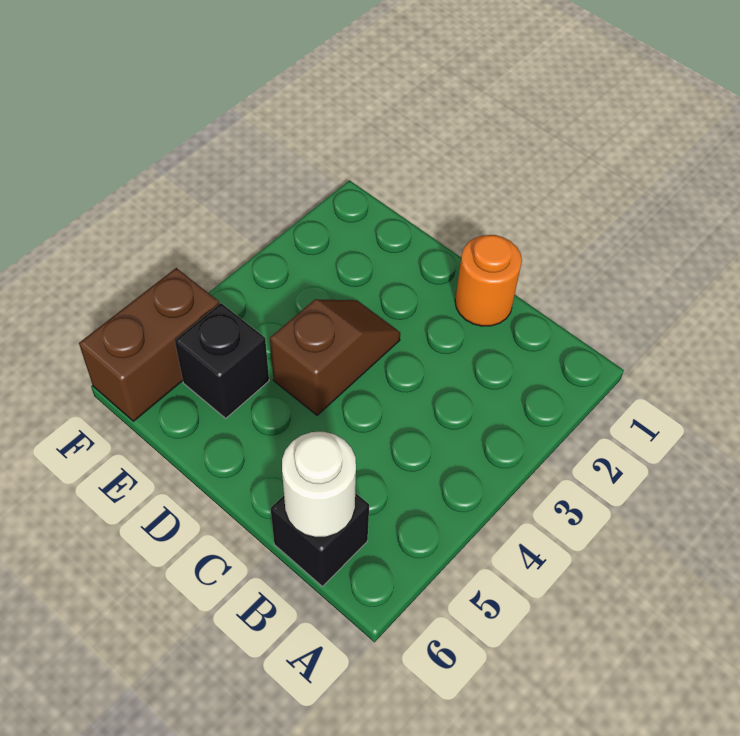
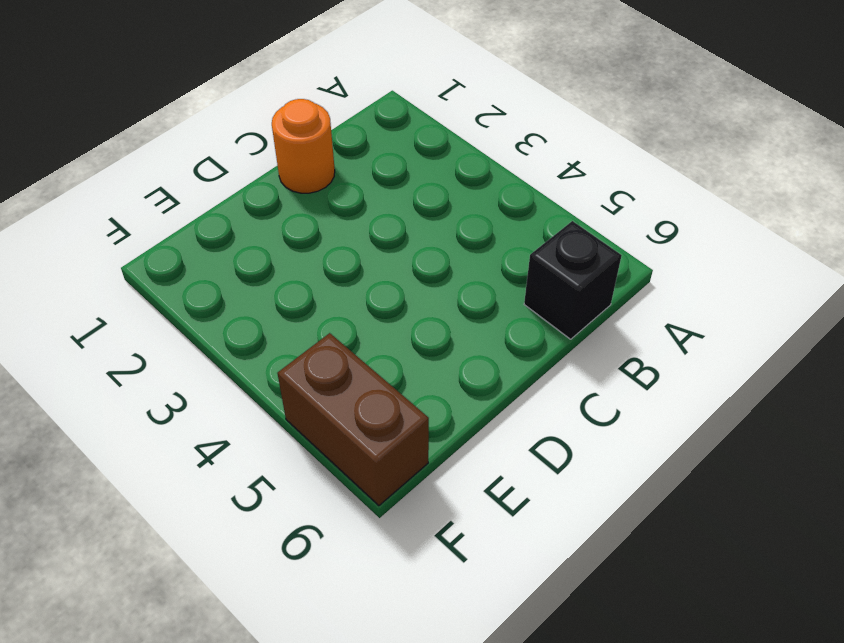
none -> brown 1x2 slope [270,299,400,415]
none -> black 1x1 brick [175,303,269,418]

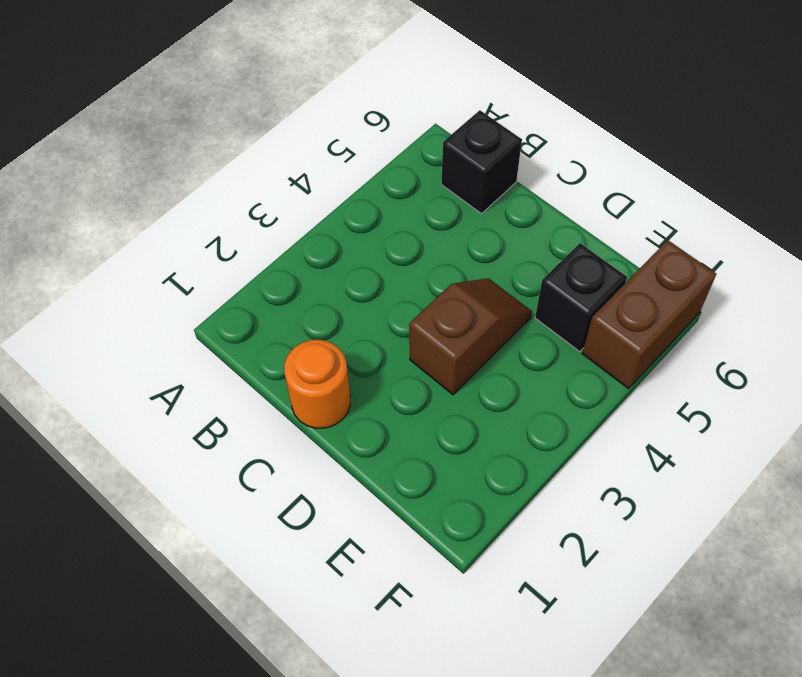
brown 1x2 slope [409,278,532,395] -> brown 1x2 slope turned to [270,299,400,415]
none -> white 1x1 round brick [282,432,356,538]

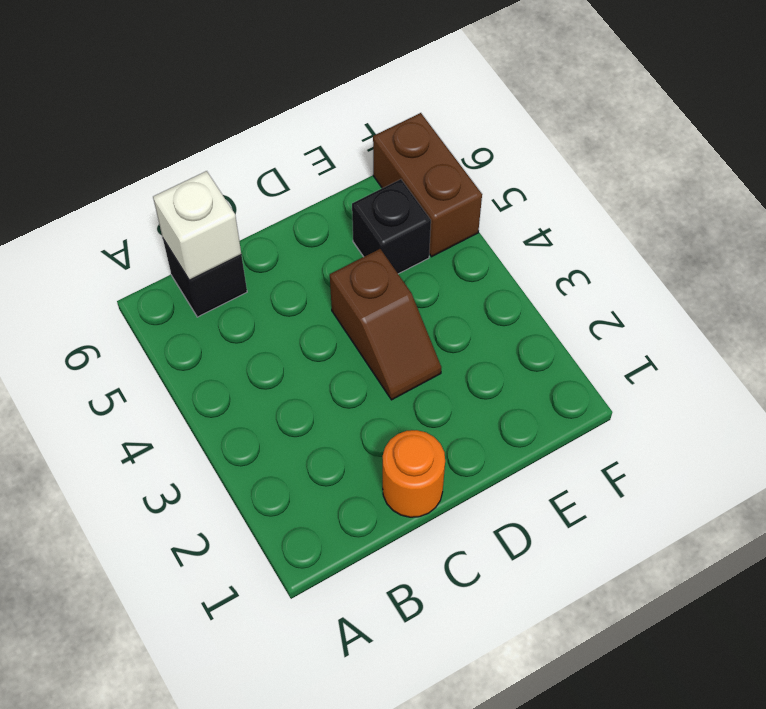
white 1x1 brick [153,171,241,280] -> white 1x1 round brick [282,432,356,538]

